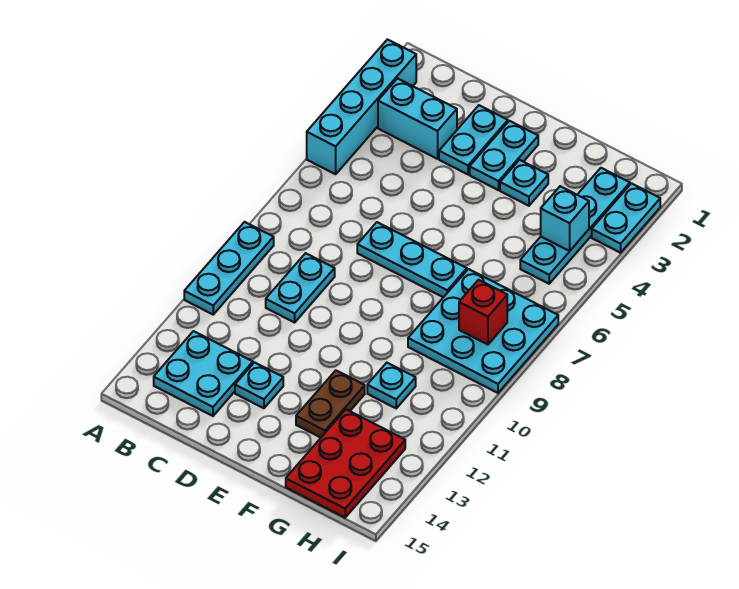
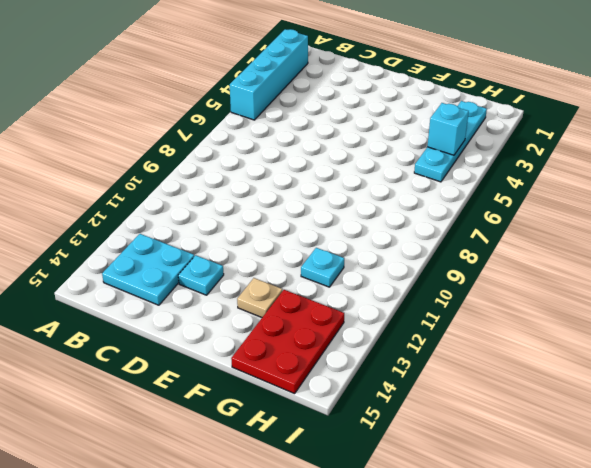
tan 1x1 plate [237,278,282,317] -> brown 1x2 plate [296,371,365,438]
none -> cyan 1x3 plate [184,222,274,314]
none -> cyan 1x2 brick [378,78,457,159]
none -> cyan 1x2 plate [266,253,335,322]

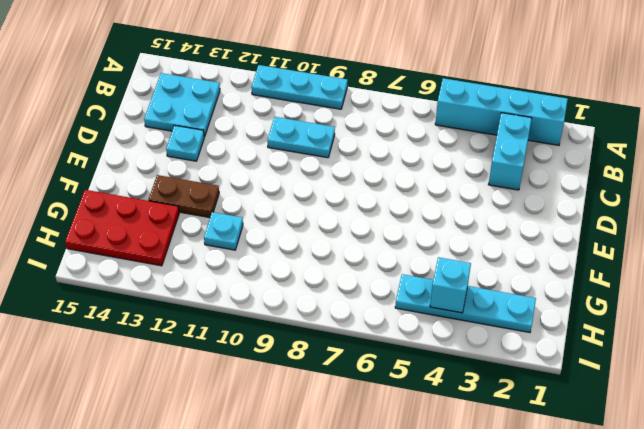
none -> cyan 1x2 plate [439,105,508,174]
none -> cyan 1x3 plate [357,222,467,297]
none -> cyan 1x2 plate [470,121,538,190]

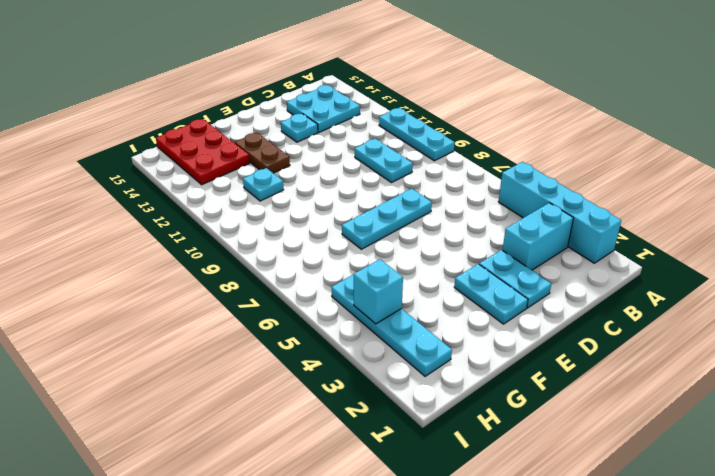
none -> cyan 1x1 plate [500,160,548,206]
none -> cyan 3x3 plate [408,269,558,393]
none -> cyan 1x2 plate [592,183,660,253]

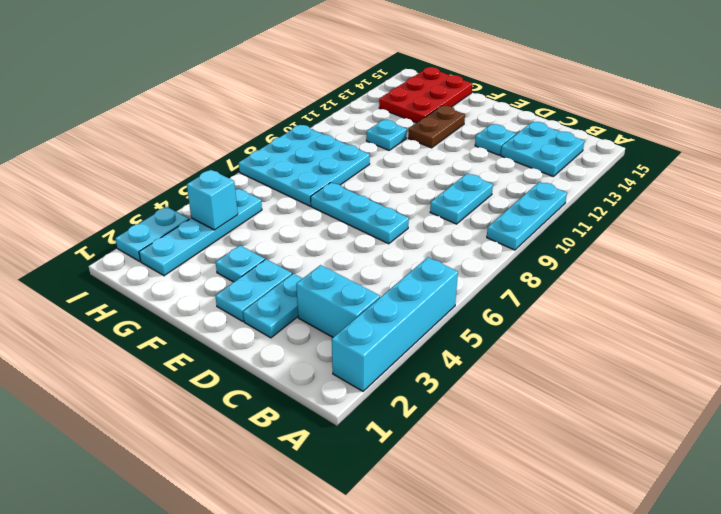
none -> red 1x1 brick [459,280,507,345]

